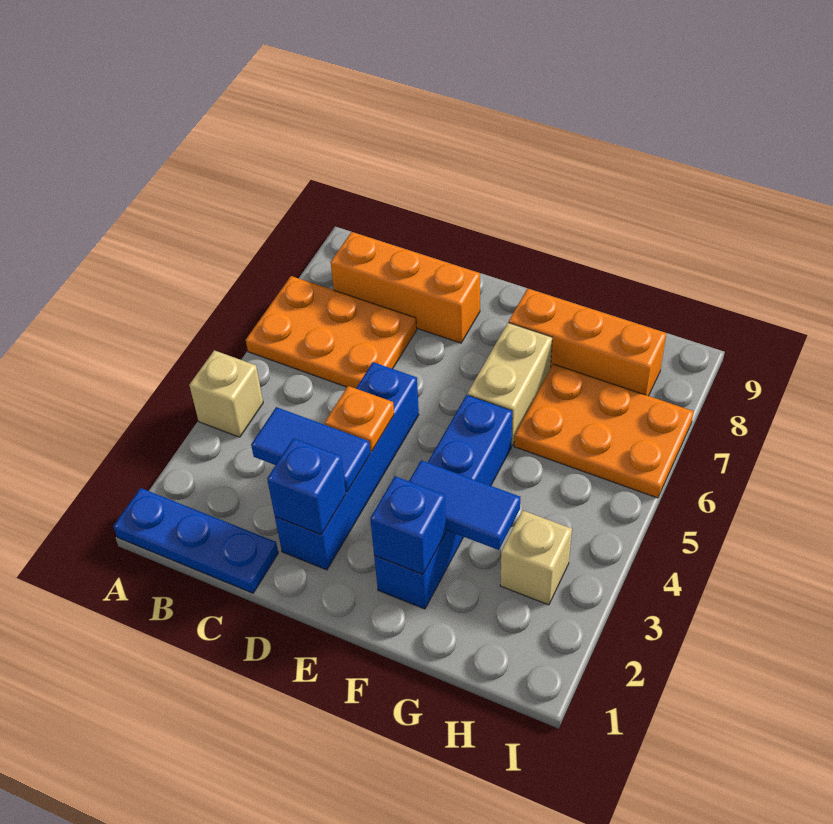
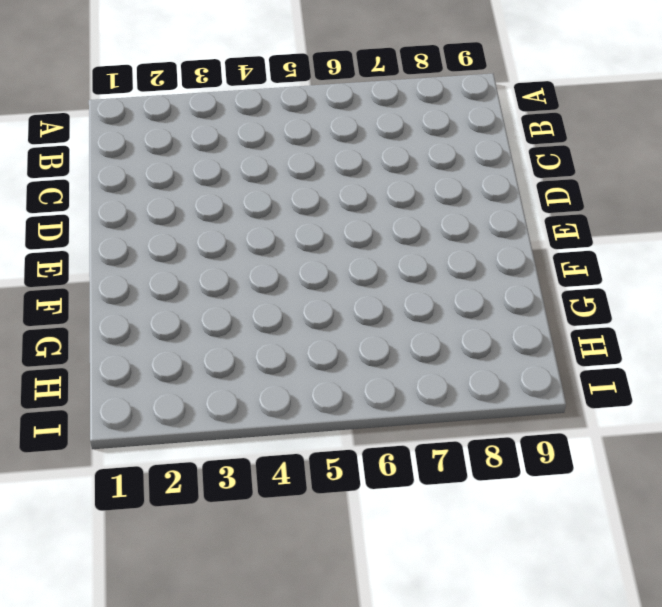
none -> blue 1x3 plate [113,488,278,593]
none -> tan 1x1 brick [189,350,263,437]
none -> orange 2x3 plate [246,276,417,388]

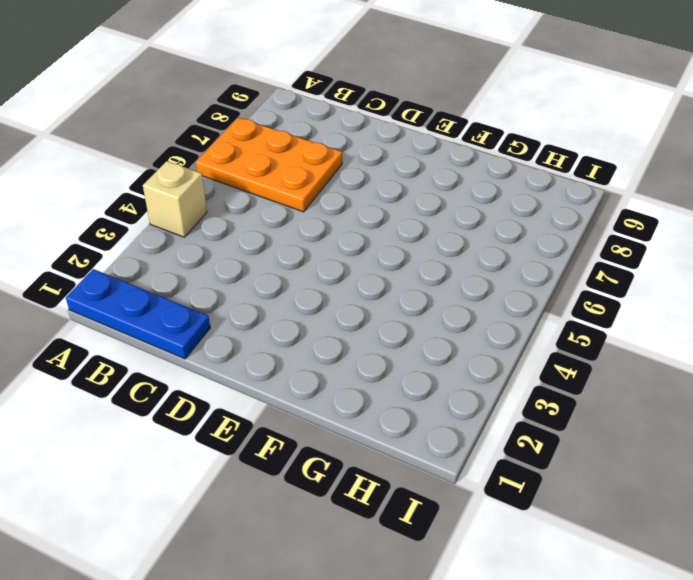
none -> orange 1x3 brick [331,232,480,343]
none -> blue 1x4 brick [275,362,419,570]
none -> blue 1x4 brick [374,395,512,609]

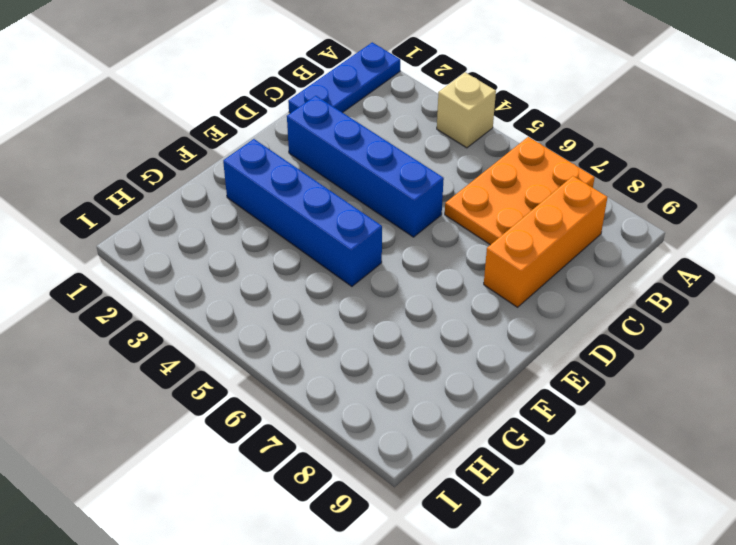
none -> tan 1x2 brick [467,323,552,446]
none -> orange 1x3 brick [509,288,666,396]
none -> orange 2x3 plate [514,364,694,498]

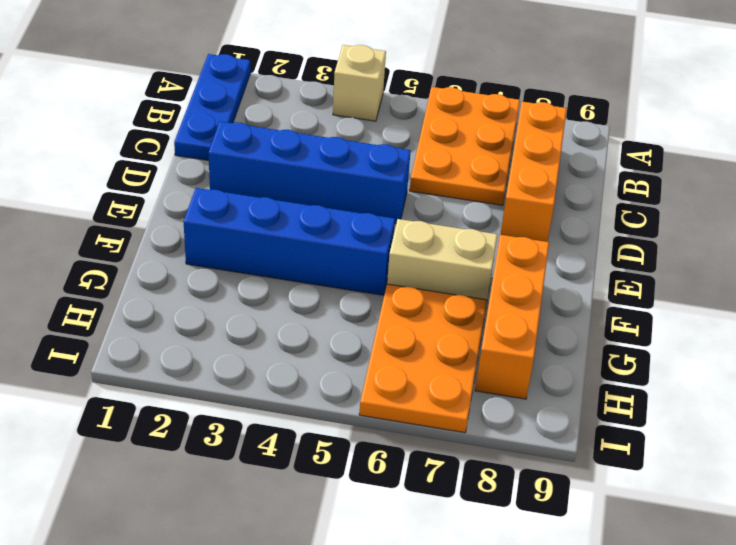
none -> tan 1x1 brick [500,510,572,605]
none -> blue 1x2 tile [251,407,371,492]
none -> blue 1x1 brick [267,438,346,534]

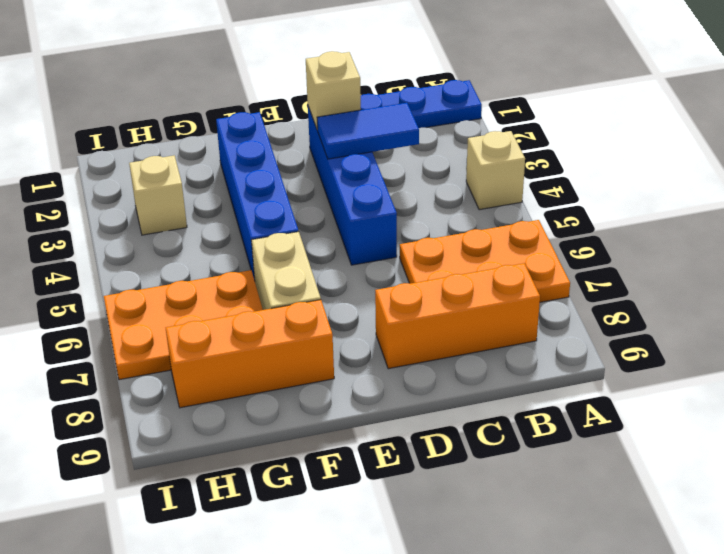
tan 1x1 brick [306,51,361,130] -> blue 1x1 brick [267,438,346,534]
none -> orange 1x1 plate [325,386,394,452]
none -> blue 1x1 brick [370,476,446,575]
none -> blue 1x2 tile [409,460,520,550]

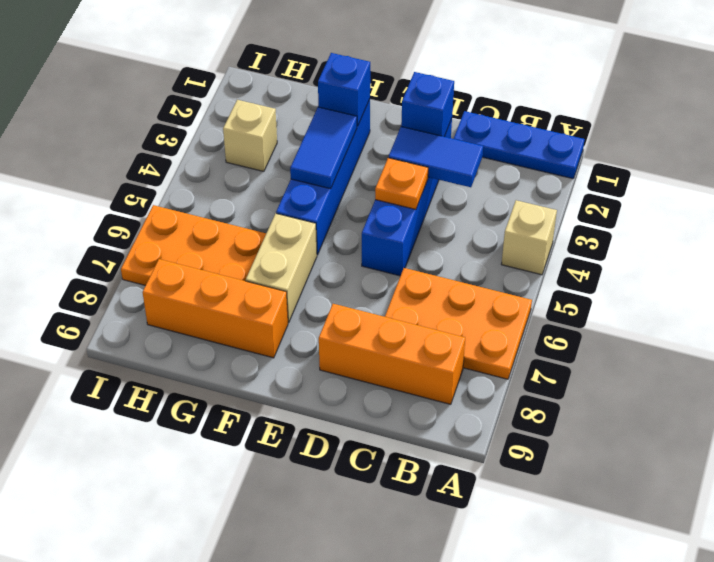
blue 1x2 tile [290,107,357,189] -> blue 1x2 tile turned to [409,460,520,550]

